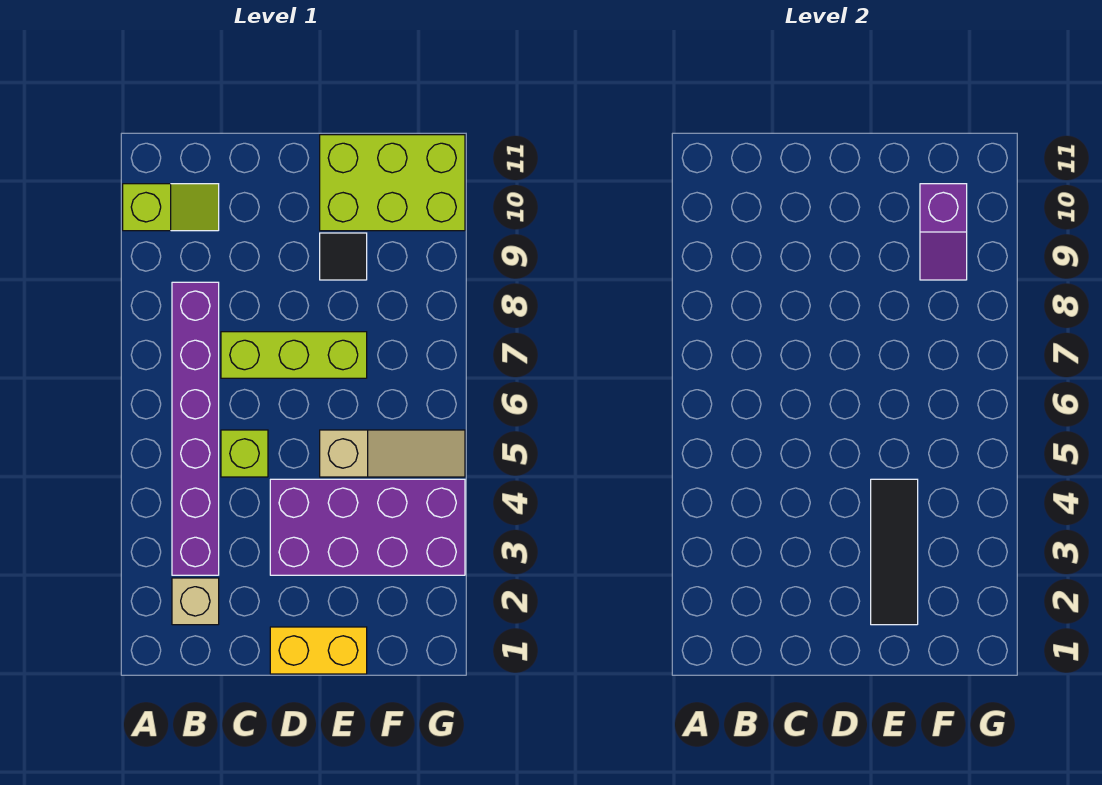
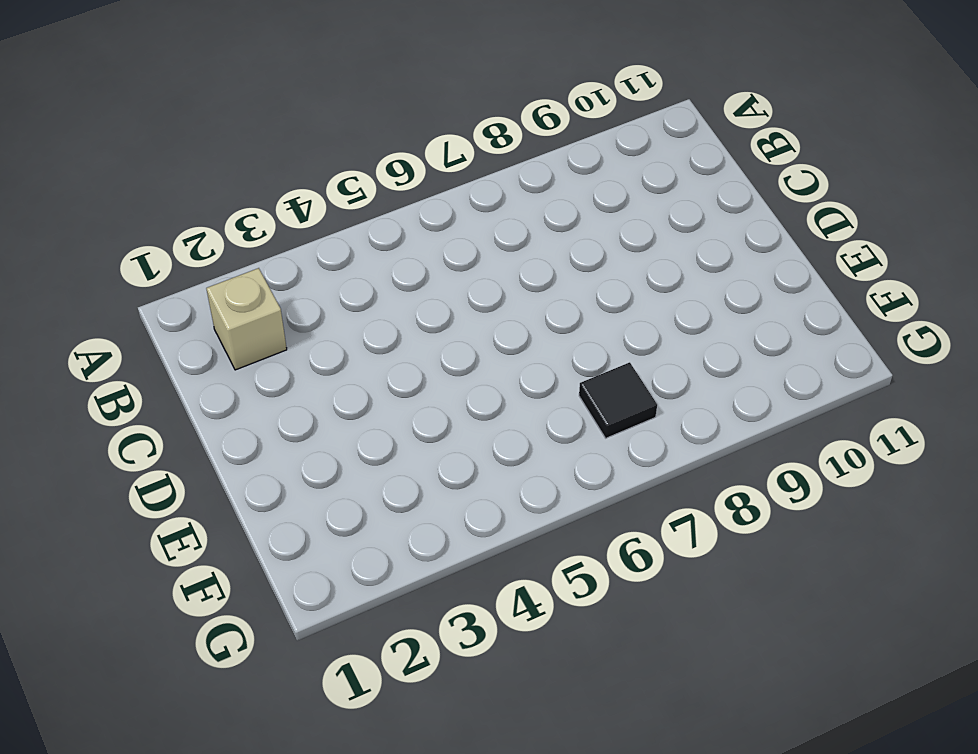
black 1x1 tile [579,362,657,438] -> black 1x1 tile moved to [320,233,367,280]
none -> lime 1x2 slope [123,184,219,231]
none -> purple 1x6 brick [172,282,219,575]
none -> lime 1x1 brick [221,430,268,477]

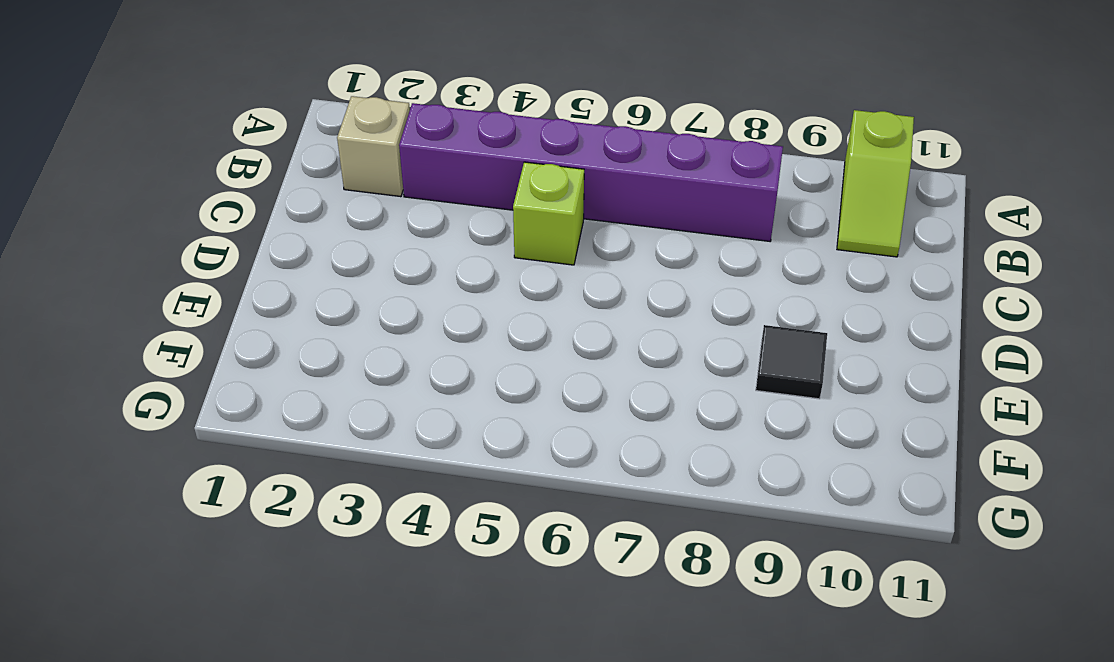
none -> lime 1x3 brick [221,332,367,378]
none -> yellow 1x2 brick [270,627,367,674]
none -> purple 2x4 brick [270,479,465,575]

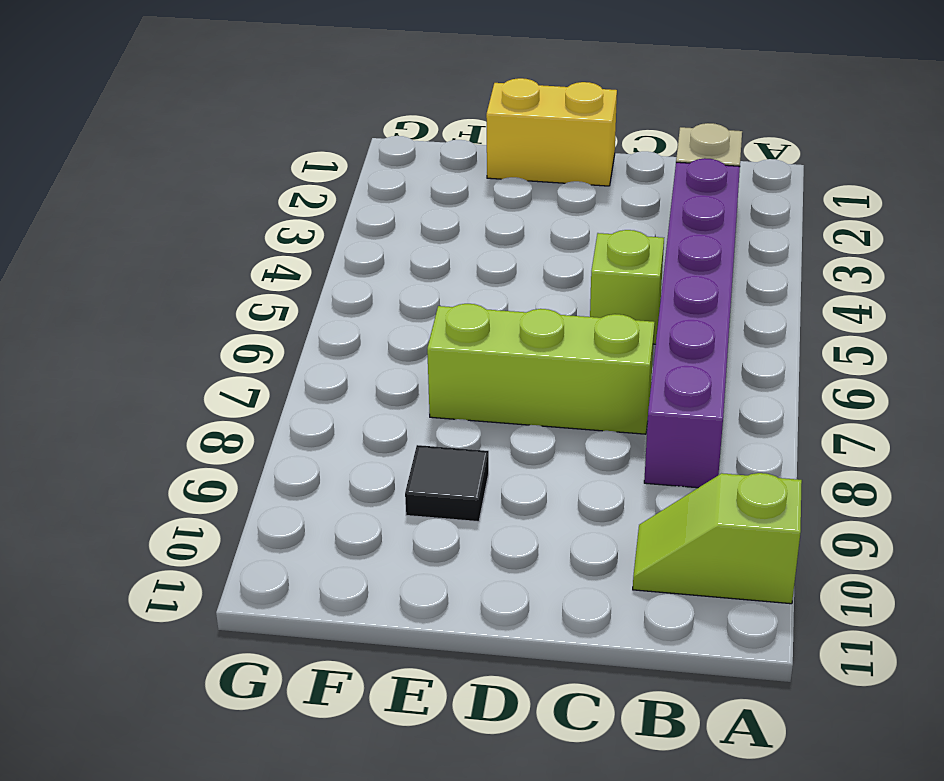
none -> purple 2x4 brick [270,479,465,575]
none -> tan 1x3 slope [320,430,465,477]
none -> lime 2x3 brick [320,135,465,231]

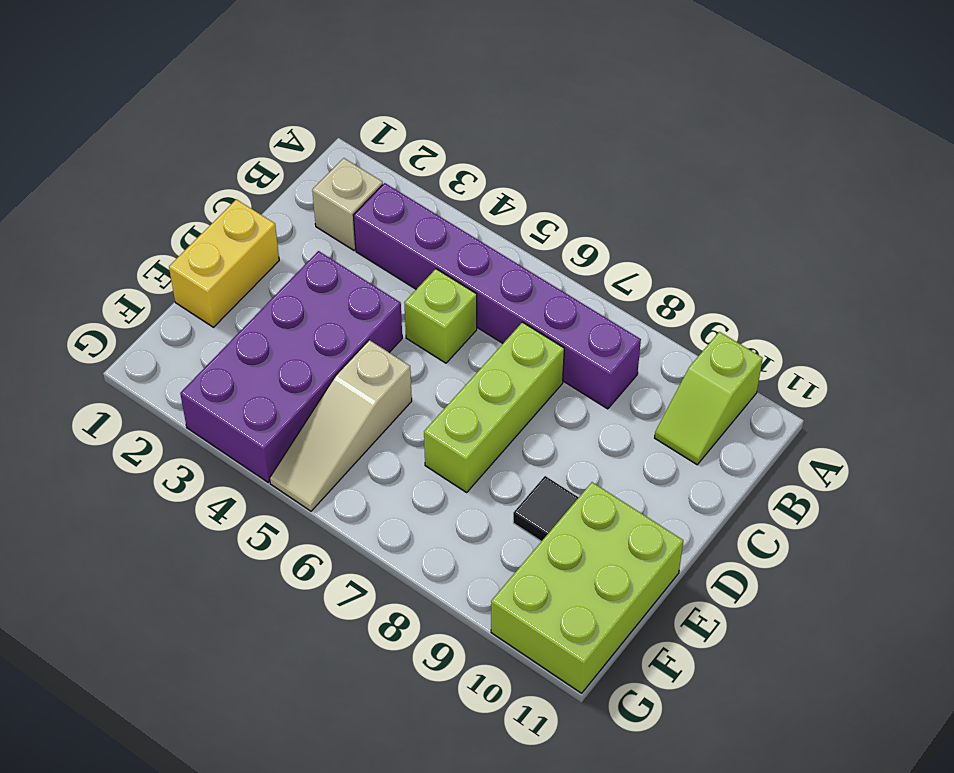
none -> black 1x3 tile [871,479,918,625]
none -> purple 1x2 slope [920,184,967,280]

